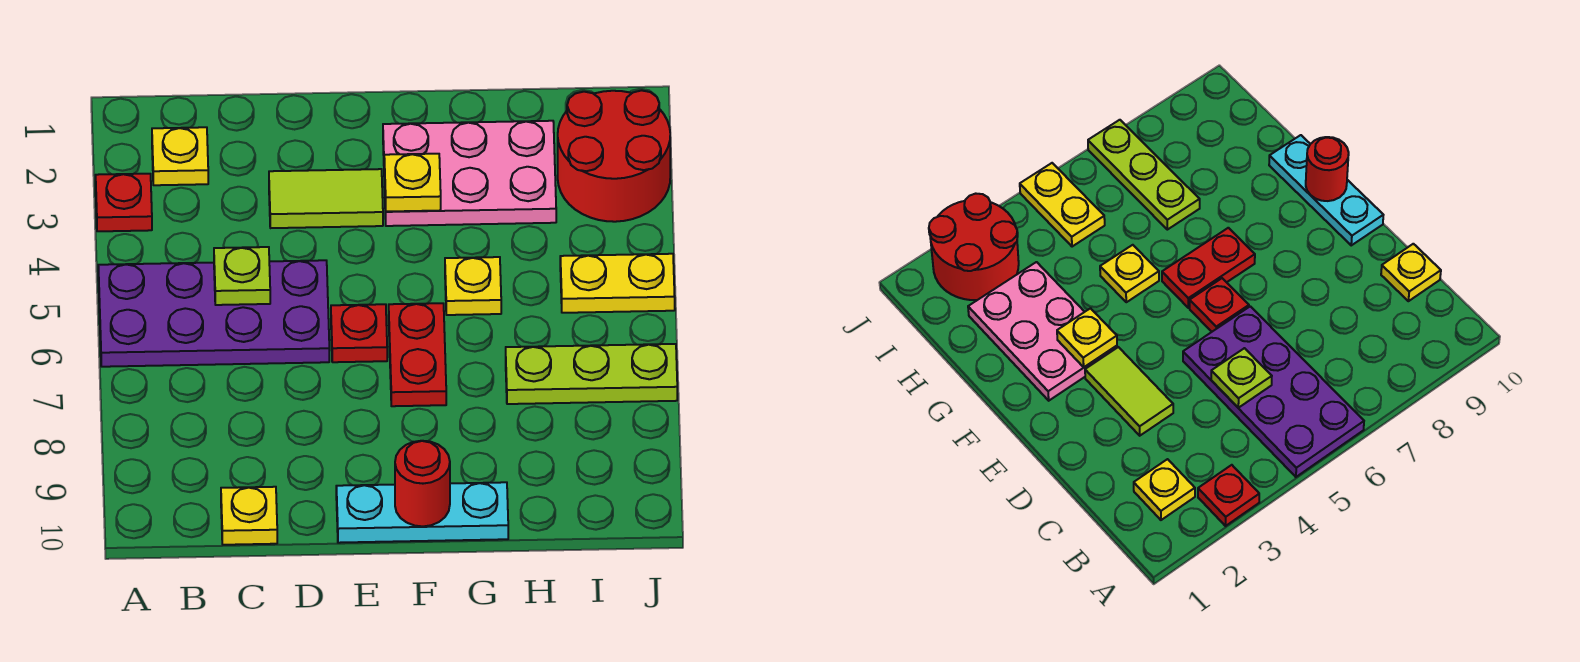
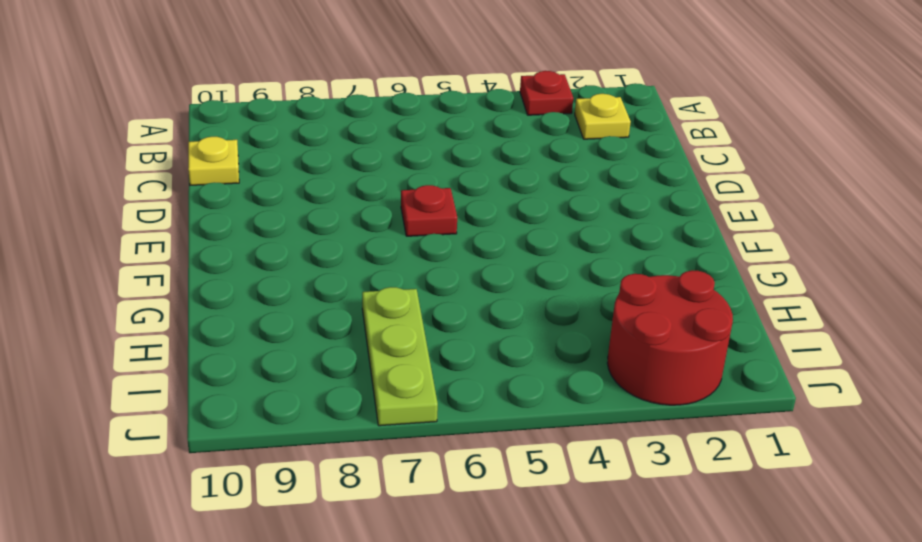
none -> purple 2x4 plate [98,260,329,367]
none -> lime 1x2 tile [269,169,383,228]
none -> cyan 1x3 plate [336,482,508,543]

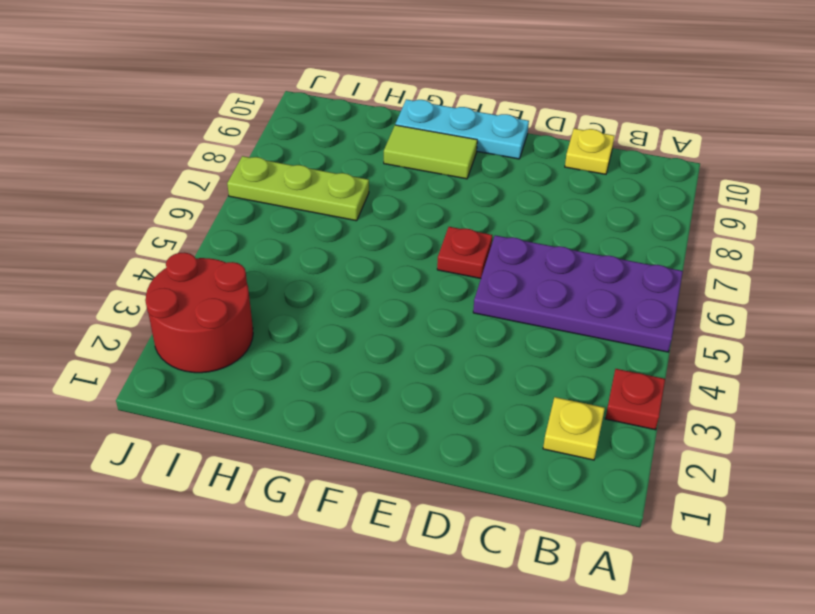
lime 1x2 tile [384,125,477,179] -> lime 1x2 tile moved to [269,169,383,228]
none -> pink 2x3 plate [383,121,556,226]
none -> red 1x2 plate [389,303,446,406]
none -> yellow 1x1 plate [445,257,501,315]

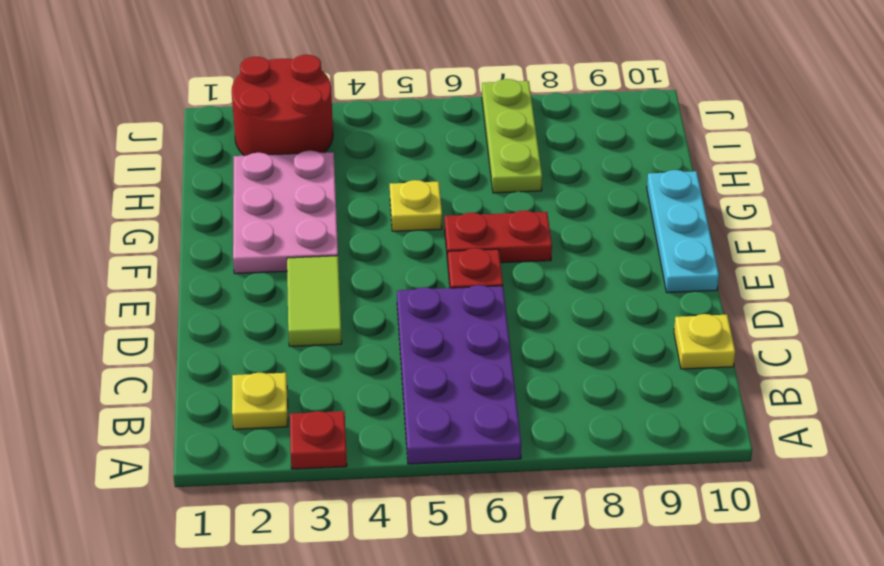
none -> yellow 1x2 plate [560,254,675,313]
none -> lime 1x1 plate [214,247,270,305]
none -> yellow 1x1 plate [384,154,441,212]

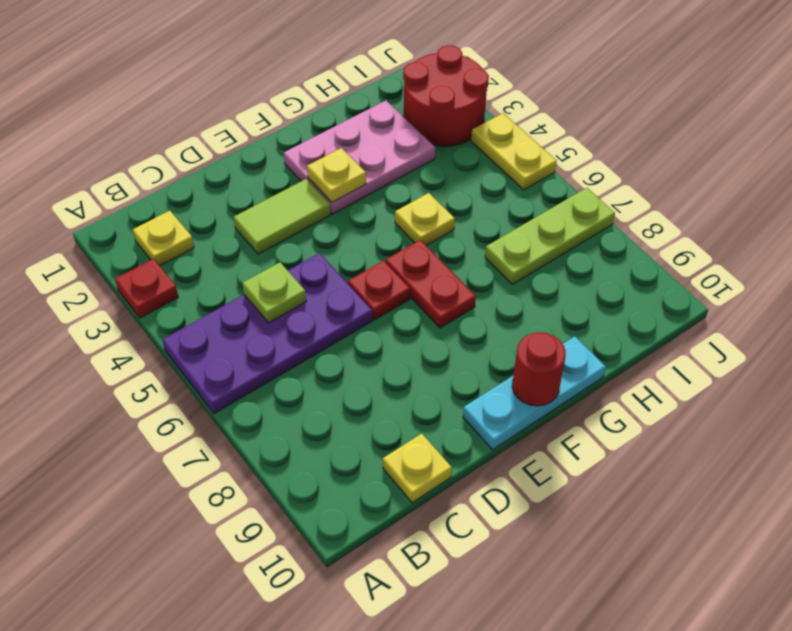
yellow 1x2 plate [471,113,557,190] -> yellow 1x2 plate turned to [560,254,675,313]

